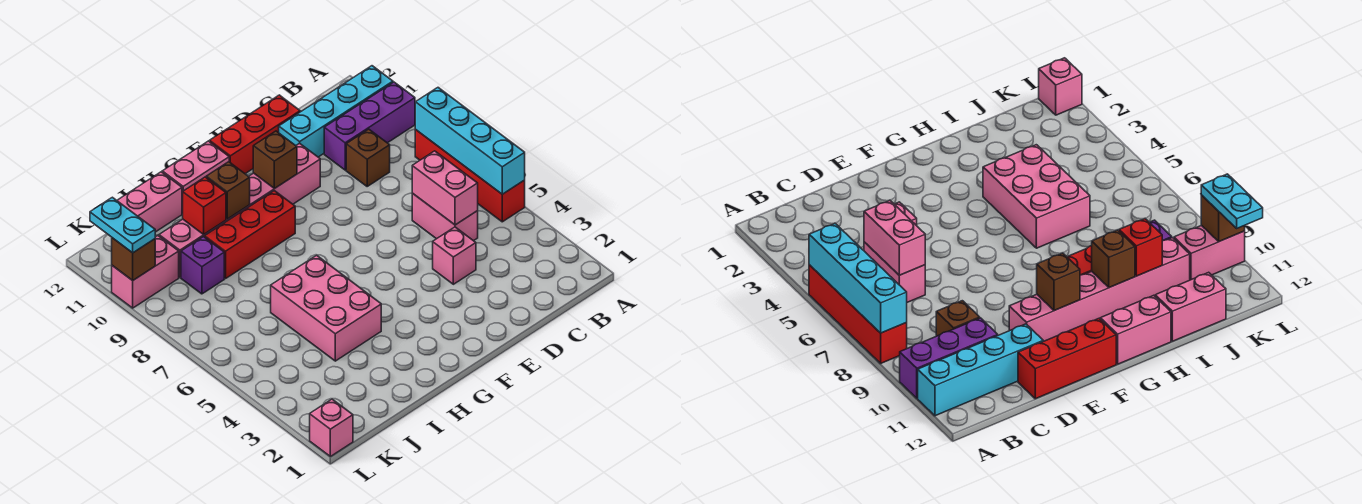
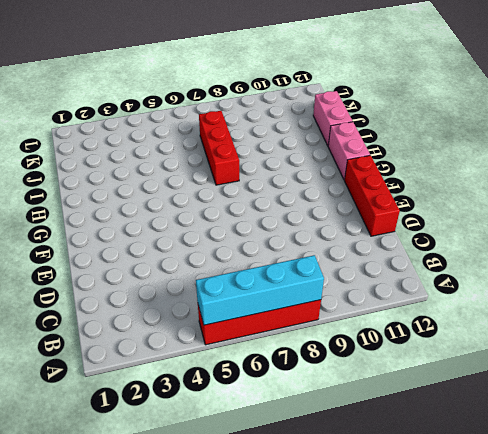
red 1x3 brick [199,111,239,185] -> red 1x3 brick moved to [205,191,295,279]
none -> purple 1x3 brick [324,82,415,170]
none -> cyan 1x4 brick [279,66,393,157]
none -> pink 1x2 brick [412,193,478,241]

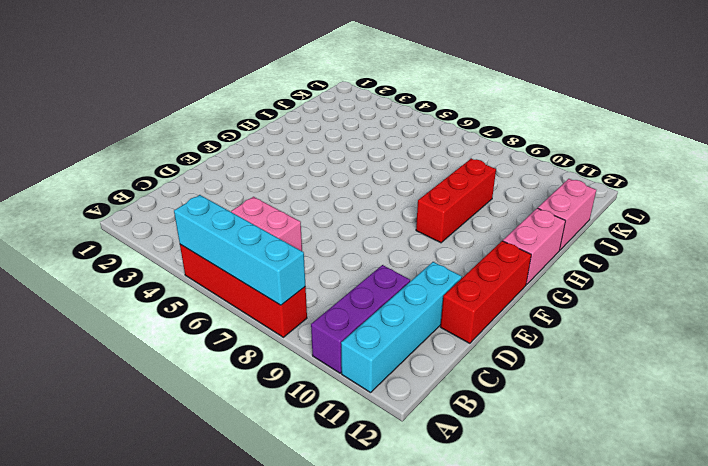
none -> brown 1x1 brick [346,129,390,186]
none -> pink 1x1 brick [433,227,476,284]
none -> pink 1x6 brick [159,143,320,277]

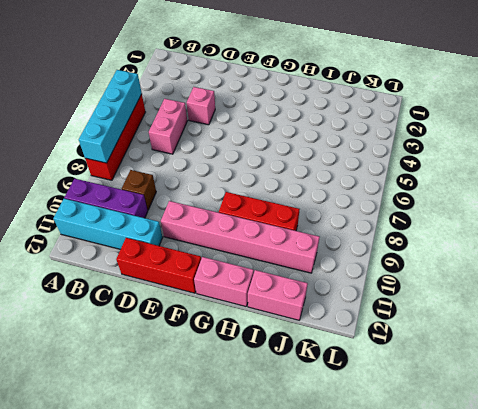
none -> pink 2x3 brick [271,255,381,361]
none -> purple 1x1 brick [181,237,224,294]
none -> pink 1x2 brick [112,236,179,308]

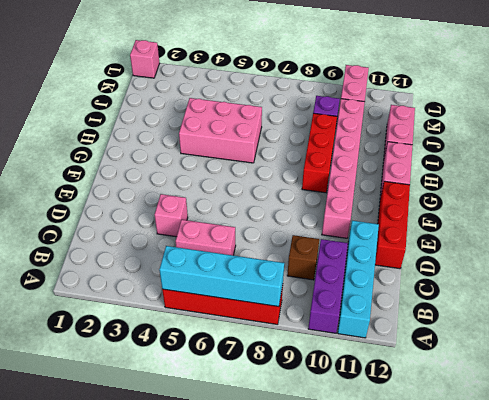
none -> pink 1x2 brick [412,151,478,225]
none -> brown 1x1 brick [253,131,297,188]
none -> brown 1x1 brick [206,162,250,219]

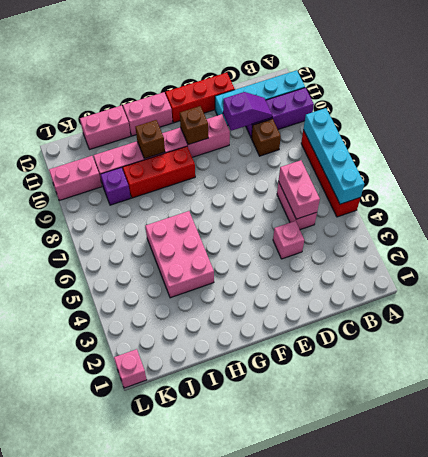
purple 1x2 slope [223,92,272,131] -> none
none -> red 1x1 brick [183,177,226,234]
none -> brown 1x1 brick [112,238,155,281]
none -> cyan 1x2 plate [90,197,155,253]

